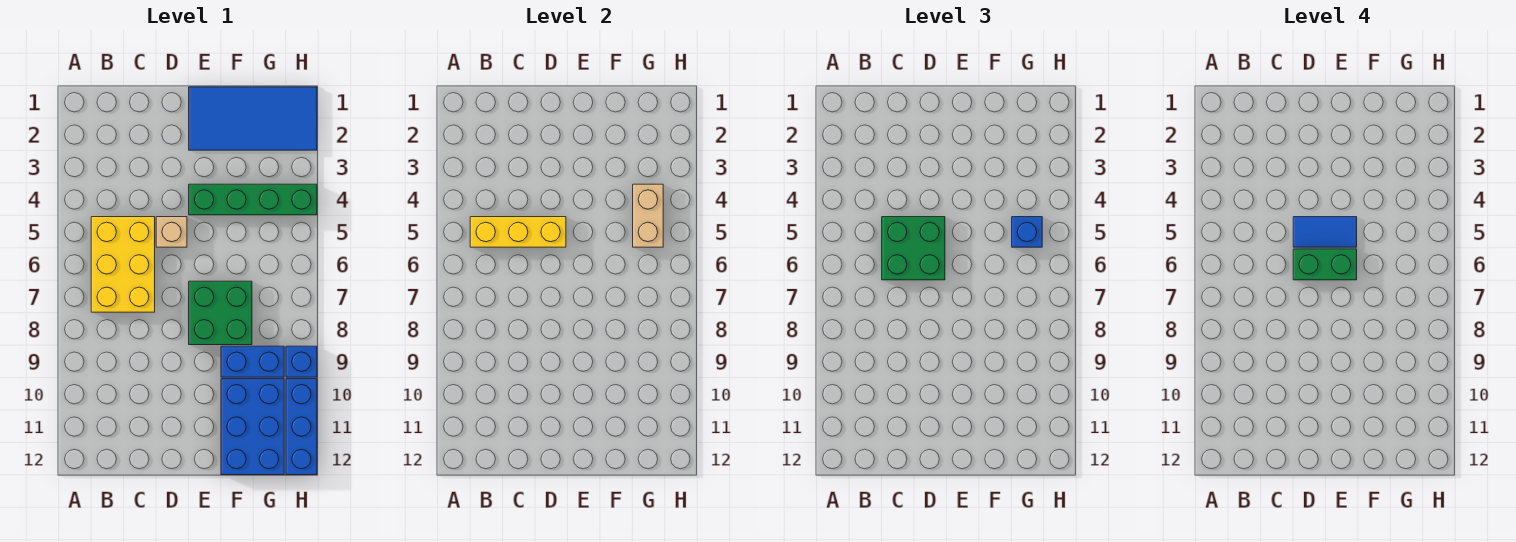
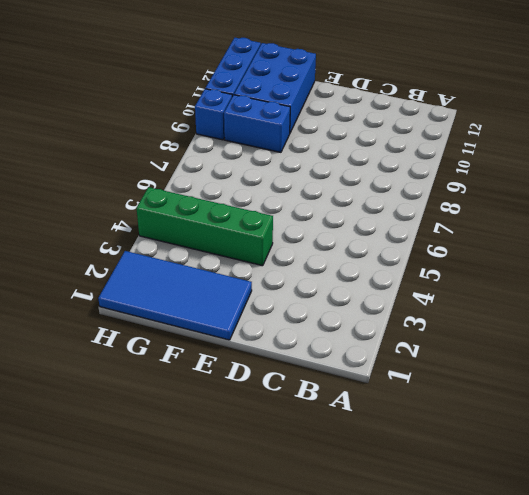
none -> yellow 2x3 brick [91,217,155,312]
none -> tan 1x1 brick [156,217,187,247]
none -> green 2x2 brick [189,281,252,345]

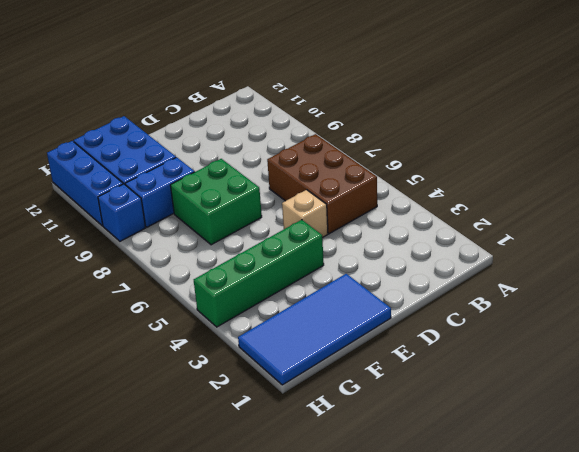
brown 2x3 brick [267,134,377,234] -> yellow 2x3 brick [91,217,155,312]
none -> yellow 1x3 brick [470,217,566,247]
none -> tan 1x2 brick [633,184,663,247]
none -> green 2x2 brick [882,217,945,280]

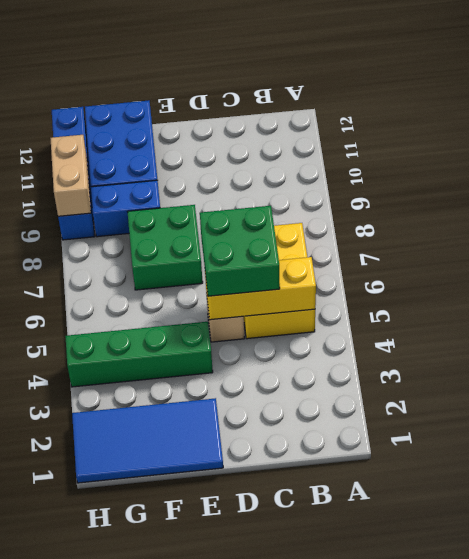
tan 1x2 brick [50,135,91,216] -> tan 1x2 brick moved to [633,184,663,247]
none -> blue 1x1 brick [1012,217,1042,247]
none -> blue 1x2 tile [1293,217,1357,247]
none -> green 1x2 brick [1293,249,1357,280]

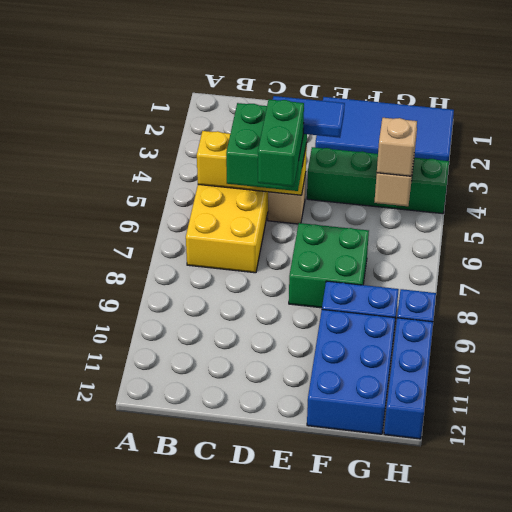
green 1x2 brick [258,100,304,187] -> green 1x2 brick turned to [1293,249,1357,280]
tan 1x1 brick [377,118,417,176] -> blue 1x1 brick [1012,217,1042,247]

